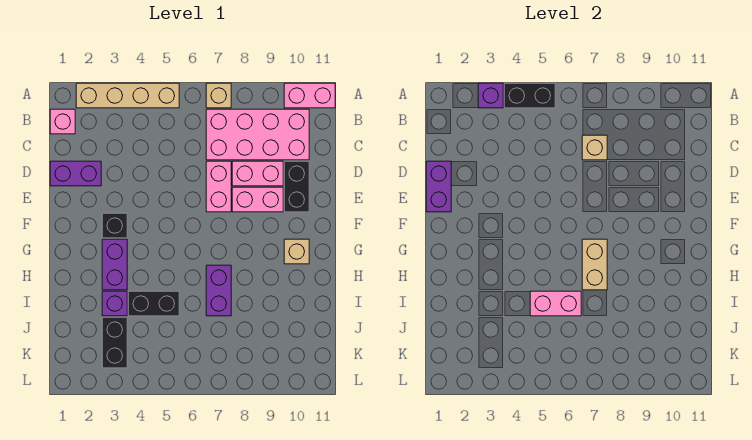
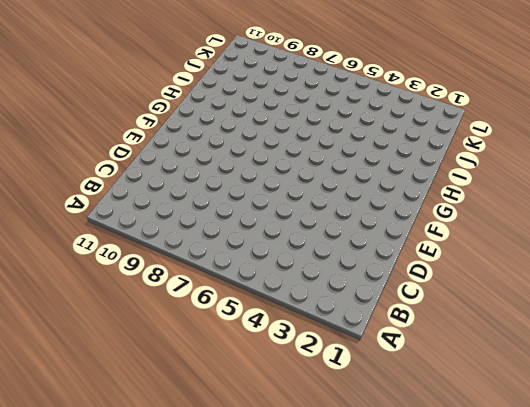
none -> tan 1x4 brick [76,83,179,108]
none -> tan 1x1 brick [206,83,231,108]
none -> pink 1x2 brick [284,83,335,108]

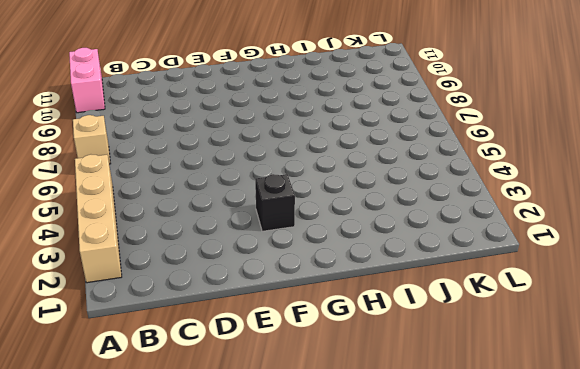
none -> pink 1x1 brick [50,109,75,134]
none -> pink 2x4 brick [206,109,309,160]
none -> purple 1x2 brick [50,161,101,186]

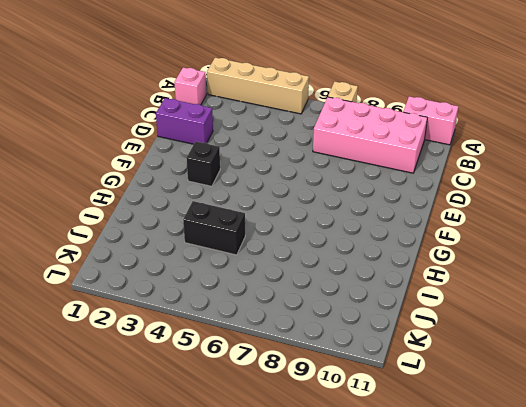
none -> pink 1x2 brick [206,161,231,212]
none -> pink 1x2 brick [232,161,283,186]
none -> black 1x2 brick [284,161,309,212]

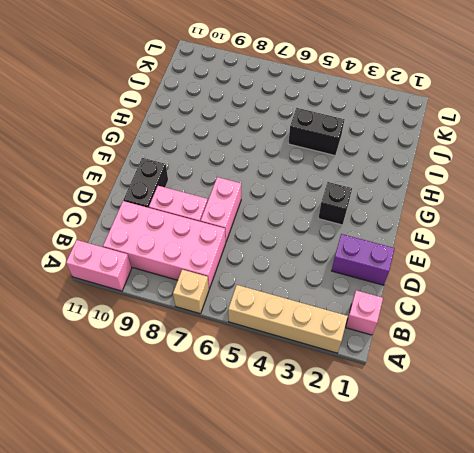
none -> pink 1x2 brick [232,187,283,212]
none -> purple 1x2 brick [102,239,127,290]
none -> tan 1x1 brick [284,239,309,264]

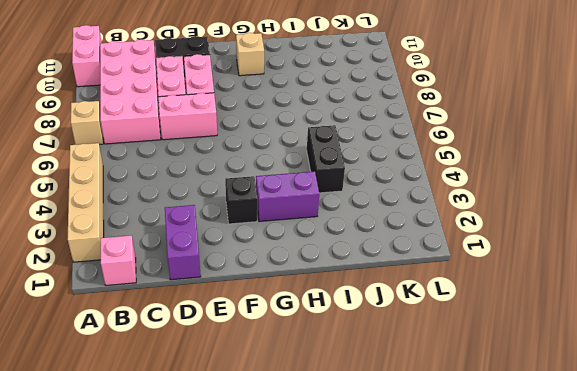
none -> purple 1x2 brick [206,265,231,316]
none -> purple 1x1 brick [102,291,127,316]
none -> black 1x2 brick [102,317,127,368]

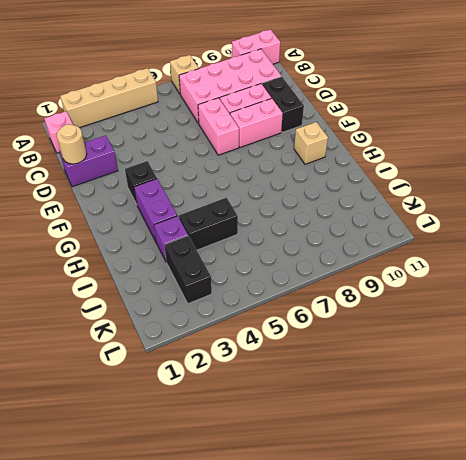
tan 1x1 round brick [57,124,87,164] -> purple 1x2 brick [426,161,451,212]
none -> purple 1x2 brick [206,265,231,316]
none -> purple 1x1 brick [478,83,503,108]
none -> black 1x2 brick [504,83,555,108]

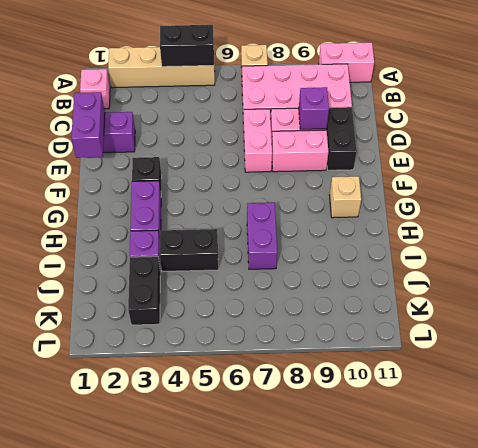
purple 1x1 brick [299,87,329,129] -> purple 1x1 brick moved to [478,83,503,108]
none -> tan 1x1 brick [582,135,607,160]
none -> tan 1x2 brick [582,239,607,290]
none -> pink 1x2 brick [530,291,581,316]

